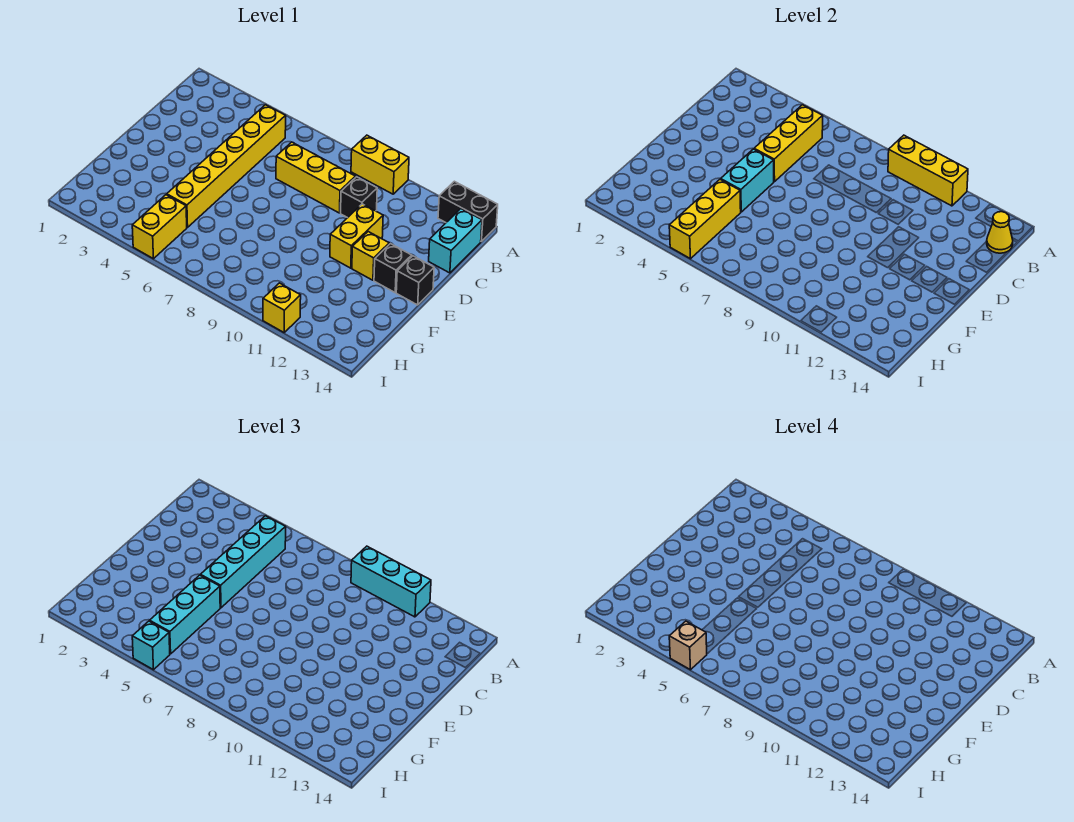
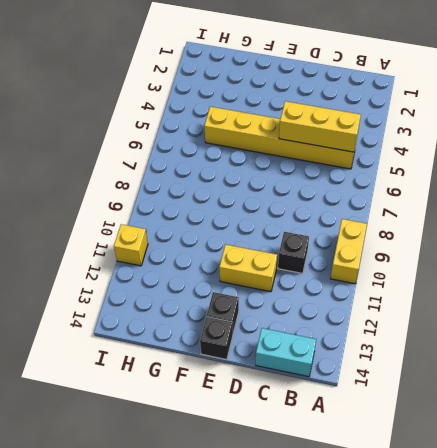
none -> black 1x2 brick [438,181,498,241]
none -> yellow 1x3 brick [276,142,355,213]
none -> yellow 1x1 brick [352,232,389,280]

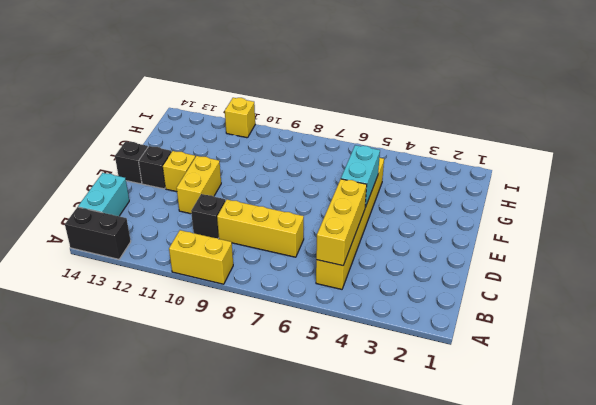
none -> yellow 1x2 brick [132,195,187,259]
none -> yellow 1x3 brick [888,135,968,206]
none -> yellow 1x1 cone [987,212,1013,253]

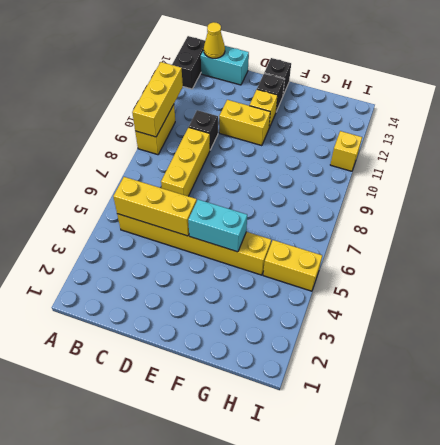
none -> yellow 1x3 brick [669,179,741,259]
none -> cyan 1x3 brick [351,546,431,617]
none -> cyan 1x4 brick [200,516,286,608]

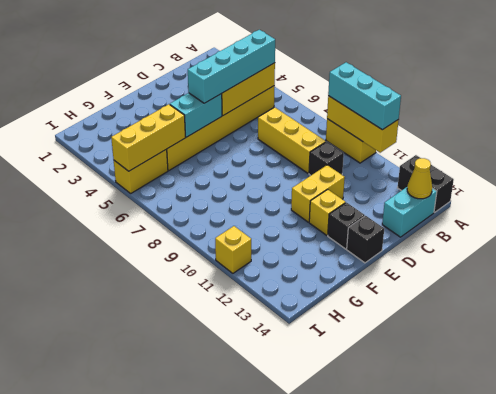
none -> cyan 1x3 brick [150,575,220,654]
none -> cyan 1x1 brick [132,621,170,670]
none -> tan 1x1 brick [669,621,707,670]

